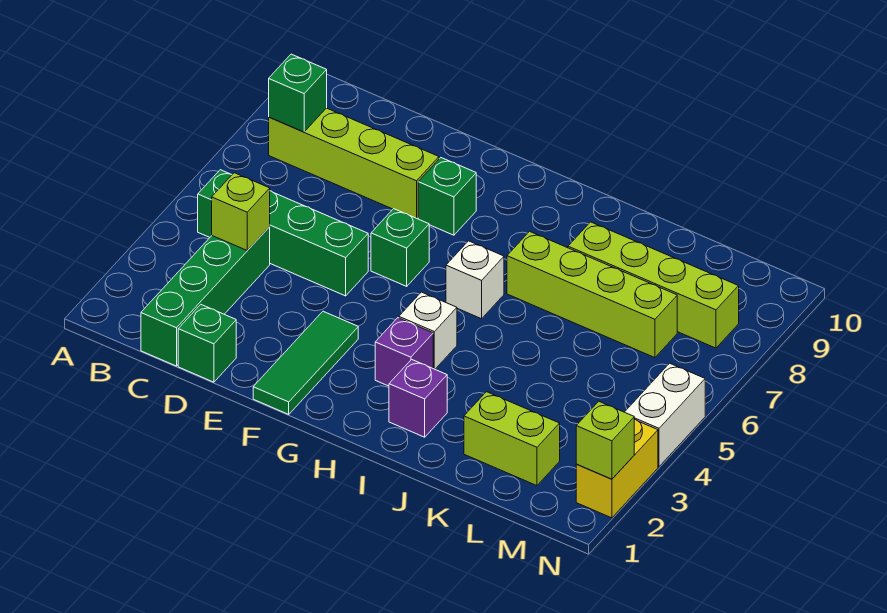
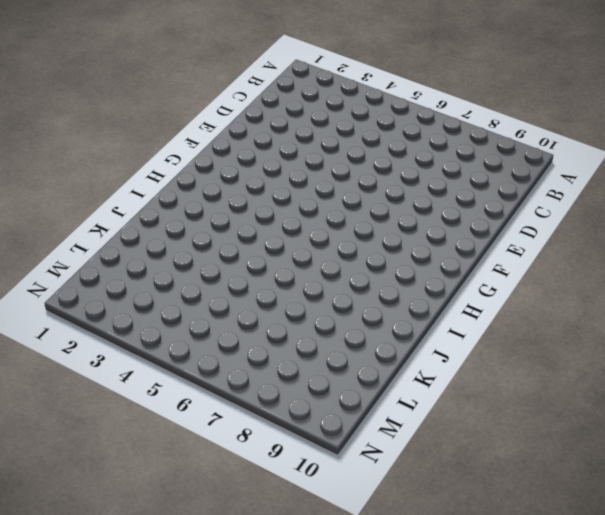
none -> green 1x4 brick [198,170,368,296]
none -> lime 1x4 brick [269,108,439,218]
none -> green 1x4 brick [141,227,270,366]

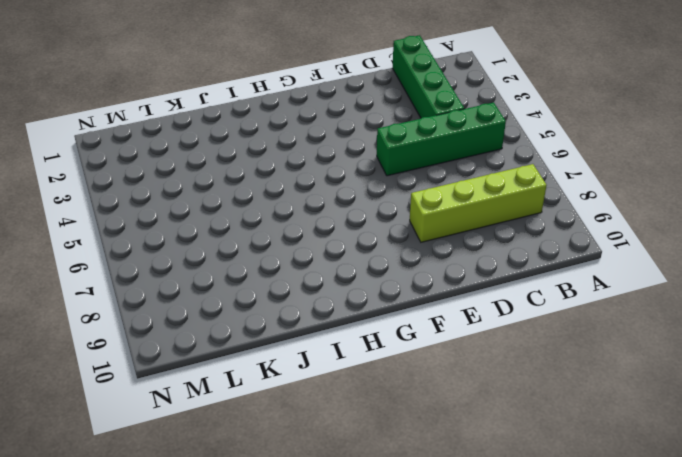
none -> green 1x1 brick [178,305,236,382]
none -> green 1x3 tile [253,311,358,414]
none -> green 1x1 brick [371,209,429,286]

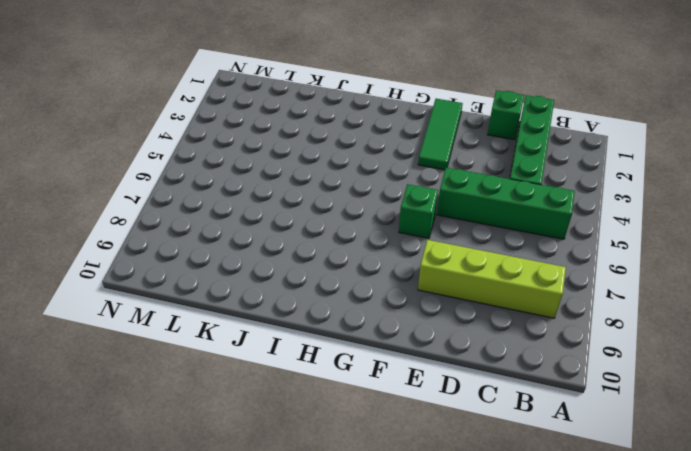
none -> green 1x1 brick [418,158,476,235]
none -> purple 1x1 brick [375,318,433,386]
none -> white 1x1 brick [399,292,457,369]

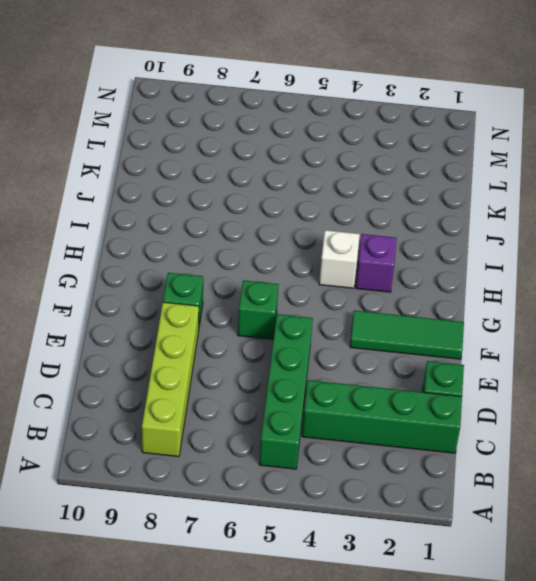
none -> white 1x1 brick [446,241,504,319]
none -> purple 1x1 brick [389,359,447,437]
none -> lime 1x4 brick [507,231,677,358]

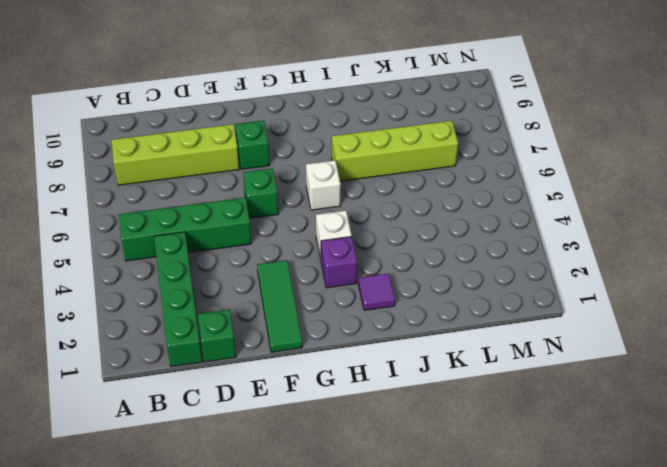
purple 1x1 tile [358,274,395,310] -> purple 1x1 brick [389,359,447,437]
none -> lime 1x4 brick [568,222,739,348]
none -> lime 1x2 brick [464,392,560,486]
none -> yellow 1x2 brick [576,419,658,518]

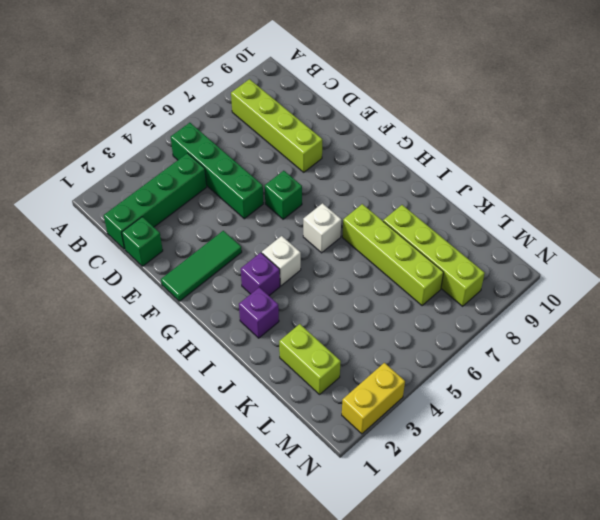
none -> green 1x1 brick [418,158,476,235]
none -> white 1x2 brick [625,363,705,467]
none -> green 1x1 brick [269,54,327,132]

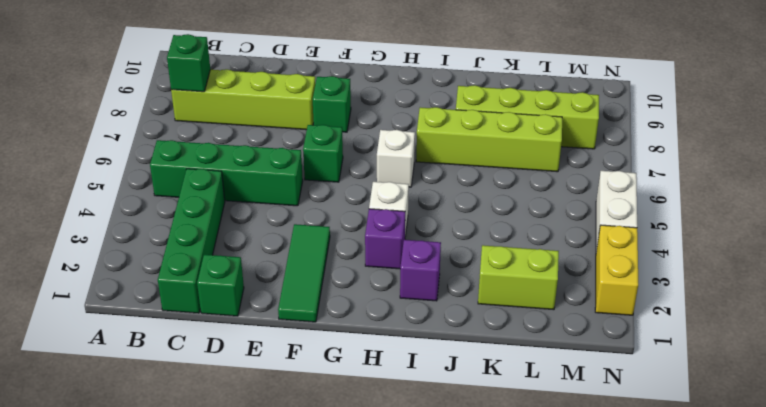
none -> lime 1x1 brick [212,173,270,250]
none -> lime 1x1 brick [576,402,634,479]

